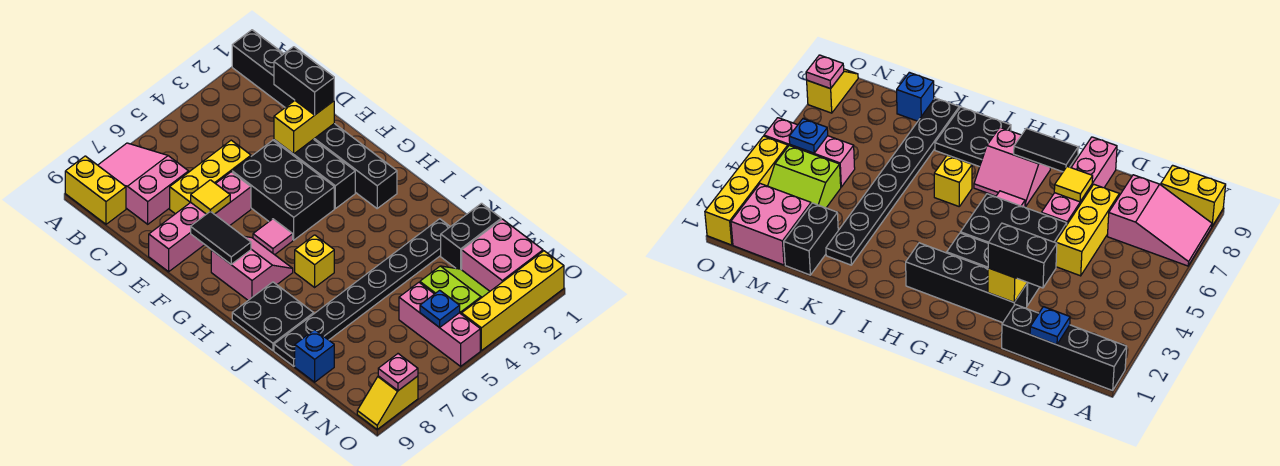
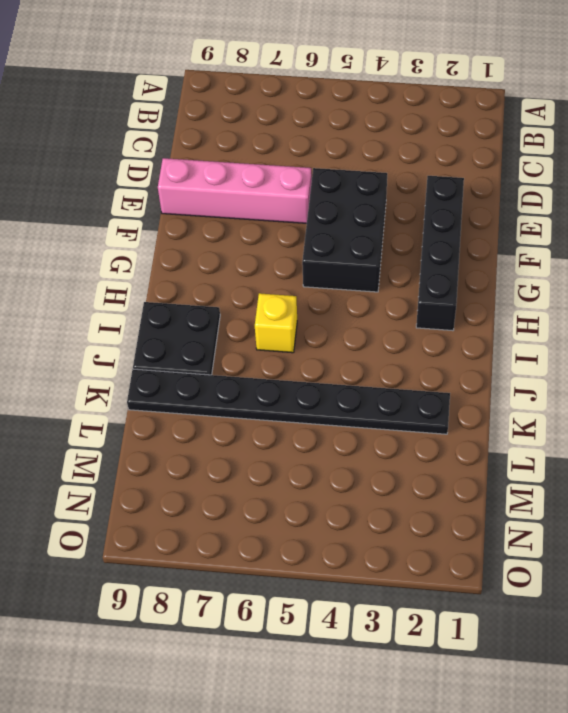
none -> black 1x4 brick [232,30,295,107]
none -> pink 2x3 slope [98,143,189,224]
none -> yellow 1x2 brick [65,156,126,224]

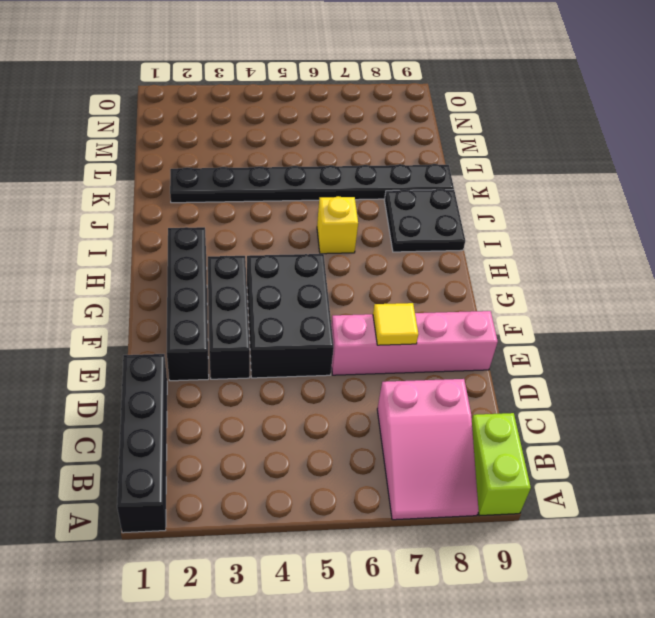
lime 1x2 brick [472,413,531,516] -> yellow 1x2 brick [65,156,126,224]
none -> yellow 1x3 brick [170,140,251,214]
none -> pink 1x1 tile [253,219,293,255]
none -> pink 2x2 slope [211,236,293,300]

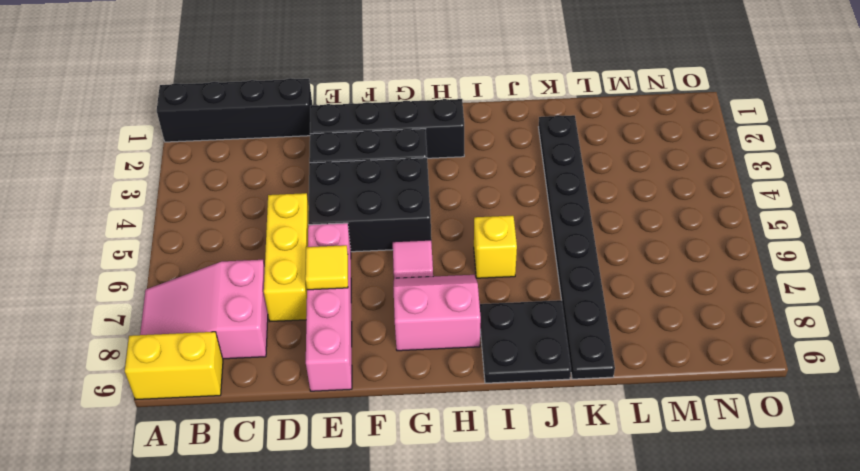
none -> black 1x2 brick [441,203,501,270]
none -> blue 1x1 brick [295,330,334,382]
none -> pink 2x2 brick [462,219,543,291]

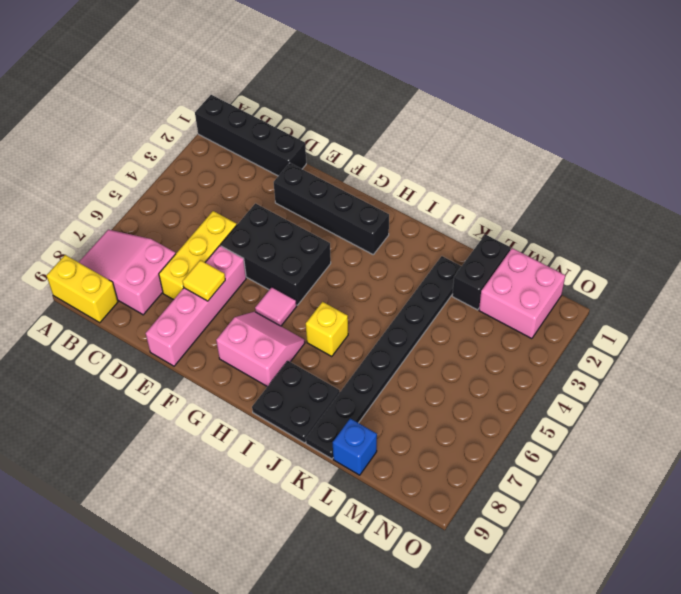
none -> black 1x3 brick [274,139,355,209]
none -> lime 2x2 slope [420,266,490,314]
none -> pink 1x3 brick [399,282,480,366]

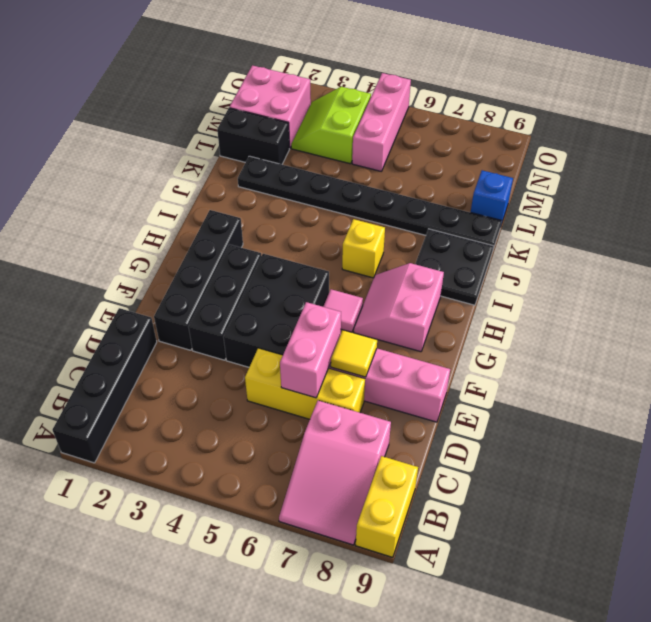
pink 1x2 brick [280,302,341,398] -> none
none -> yellow 1x4 brick [462,251,564,351]
none -> yellow 1x2 slope [357,376,418,429]
none -> blue 1x1 plate [1030,307,1070,345]

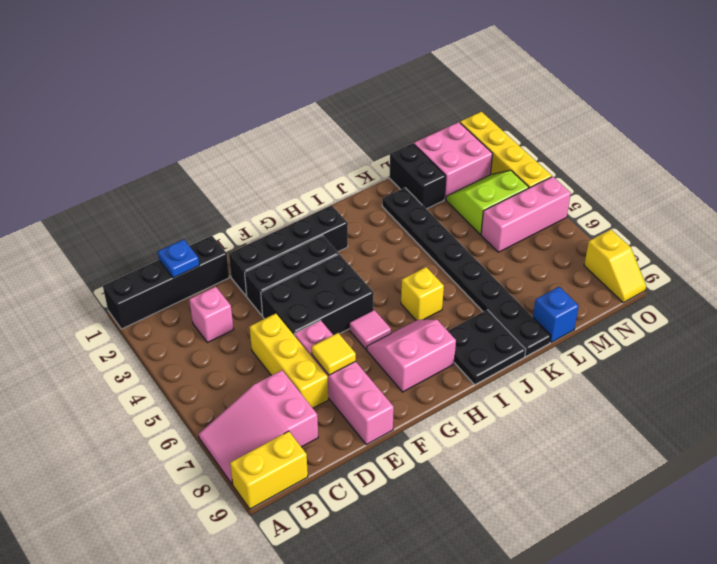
pink 1x1 brick [189,287,234,343] -> none
none -> yellow 1x2 brick [274,101,334,154]
none -> black 1x2 tile [191,211,251,264]
none -> blue 1x1 plate [420,290,460,328]

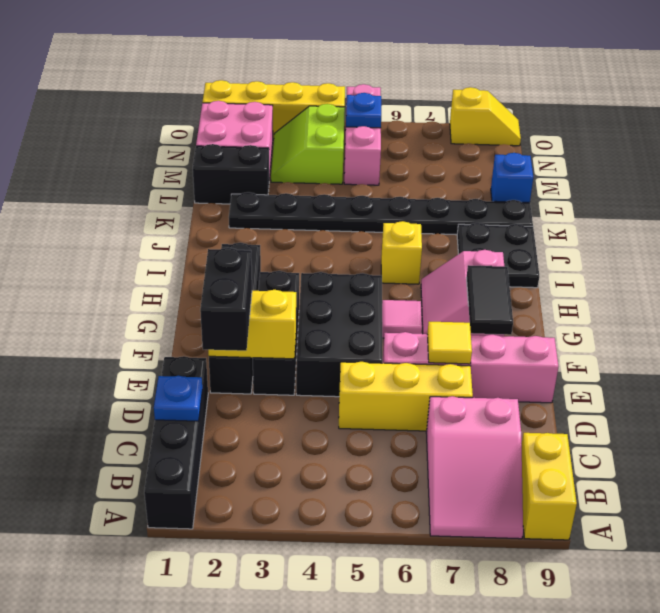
none -> pink 1x1 plate [378,354,418,391]

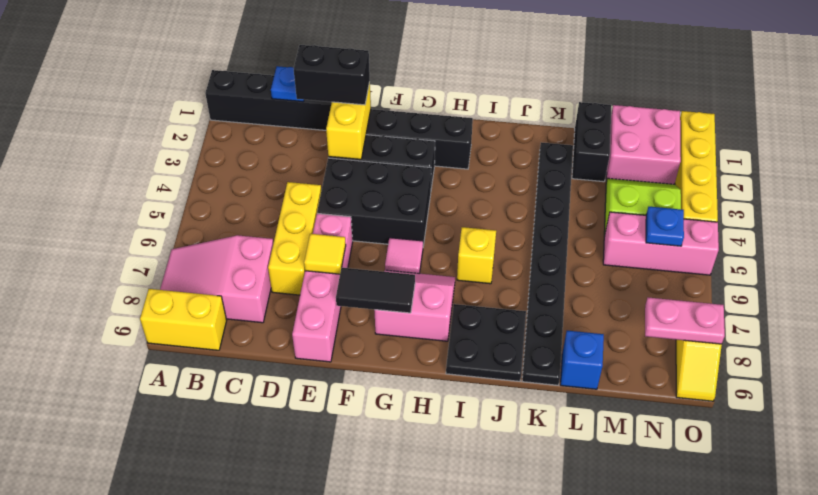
pink 1x2 plate [645,298,725,344] -> pink 1x1 plate [378,354,418,391]

